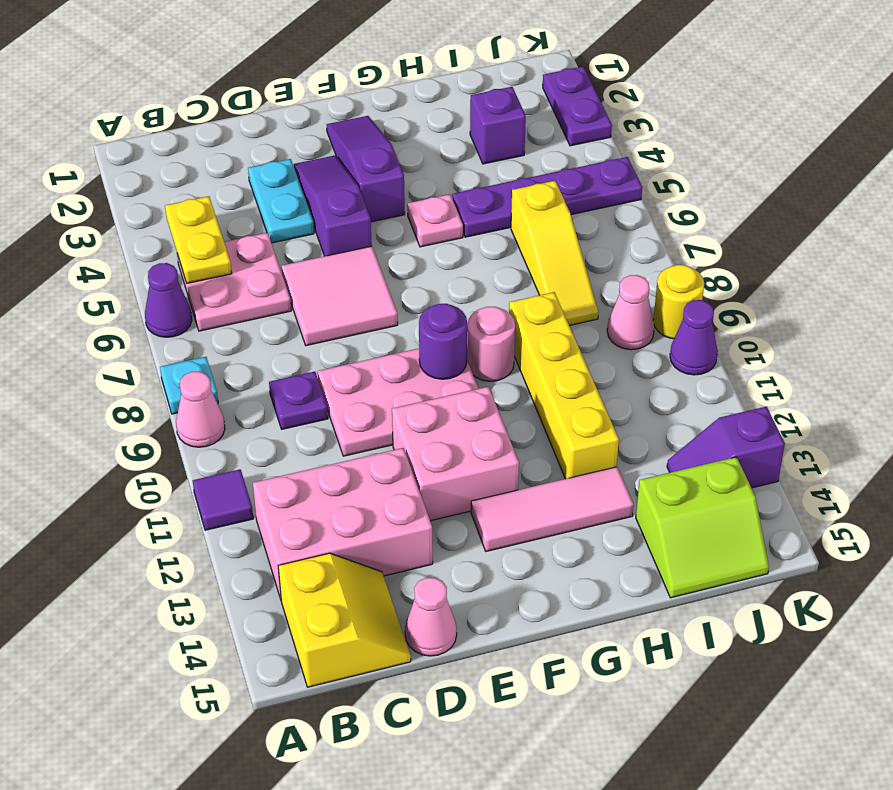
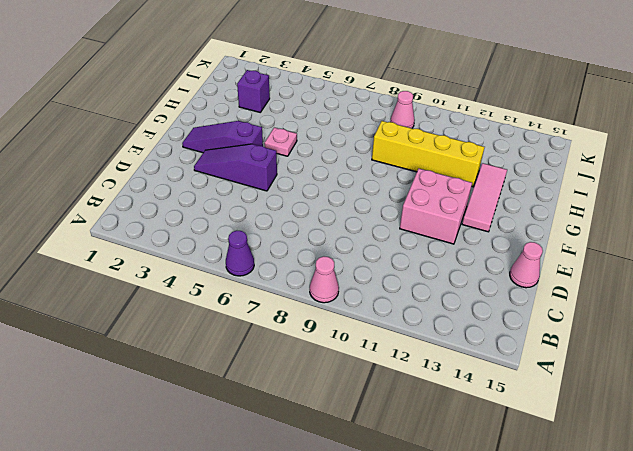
none -> cyan 1x1 plate [160,357,218,414]
none -> purple 1x1 tile [193,469,253,530]
none -> pink 2x2 plate [177,233,291,331]
none -> pink 2x3 brick [253,448,433,599]

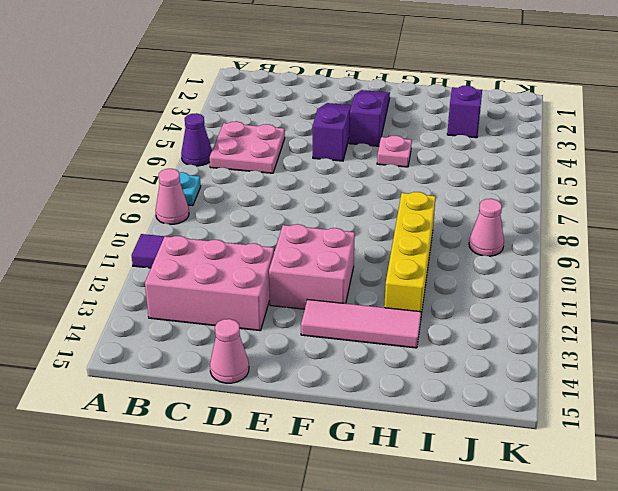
none -> yellow 2x2 slope [278,553,411,687]
none -> purple 1x1 plate [269,372,328,429]
none -> cyan 1x2 plate [248,159,314,243]
none -> pink 2x2 tile [282,246,398,346]

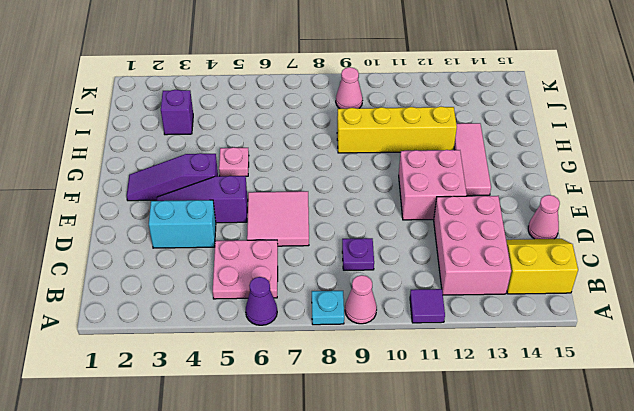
cyan 1x2 brick [149,200,216,248] -> cyan 1x2 plate [248,159,314,243]
none -> pink 2x3 plate [318,348,479,456]
none -> pink 1x1 round brick [467,307,515,381]
none -> purple 1x4 plate [452,157,642,237]
none -> yellow 1x3 slope [511,181,599,326]

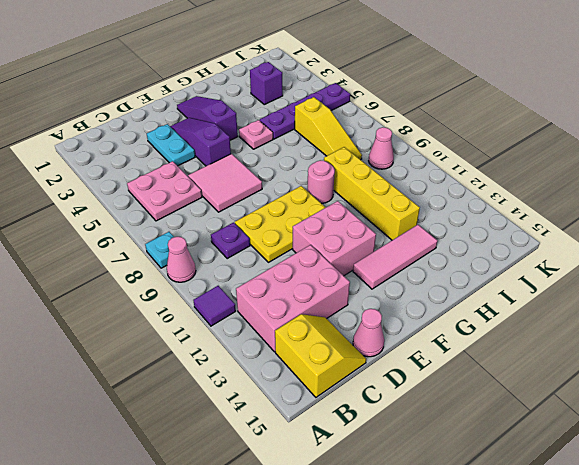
yellow 2x3 plate [235,186,326,262] -> pink 2x3 plate [318,348,479,456]
none -> purple 1x1 cone [145,263,192,337]
none -> lime 2x2 slope [636,457,769,598]
none -> purple 1x2 slope [667,407,785,488]
none -> purple 1x2 plate [543,67,612,146]

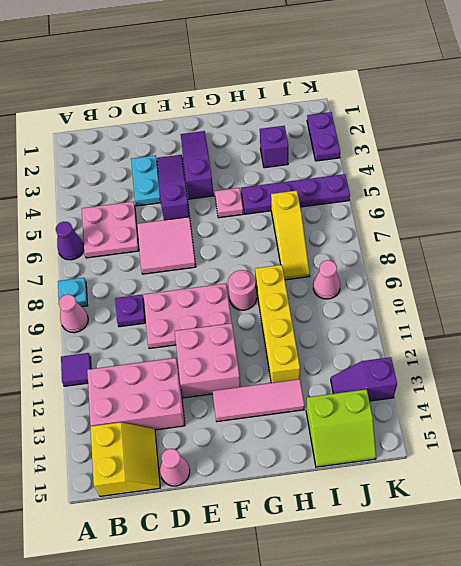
none -> yellow 1x1 round brick [653,265,704,339]
none -> purple 1x1 cone [670,300,718,375]
none -> yellow 1x2 plate [165,196,232,283]
none -> purple 1x1 round brick [419,304,467,379]

